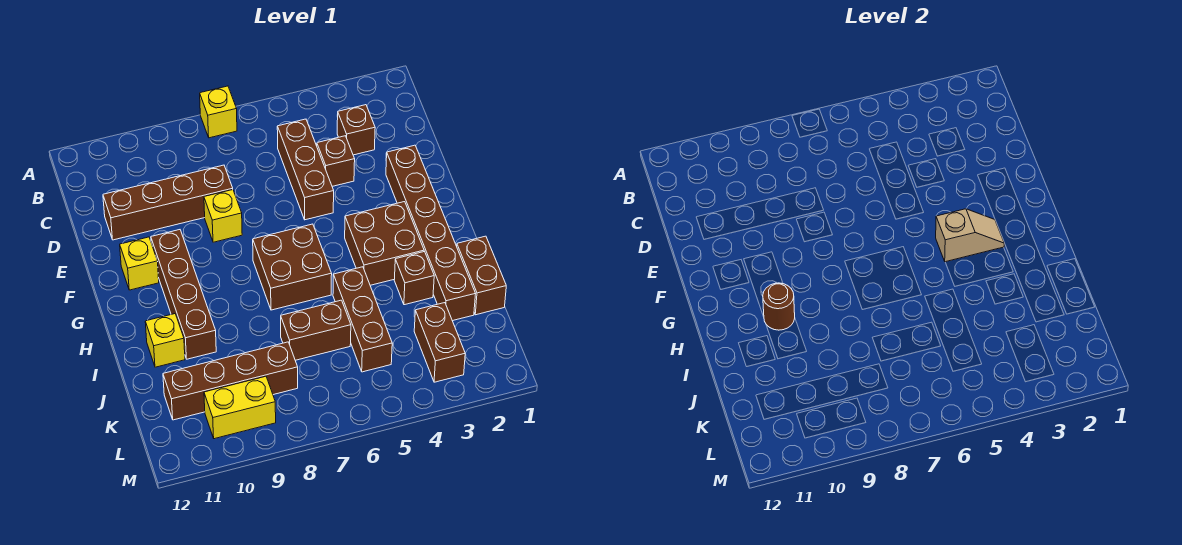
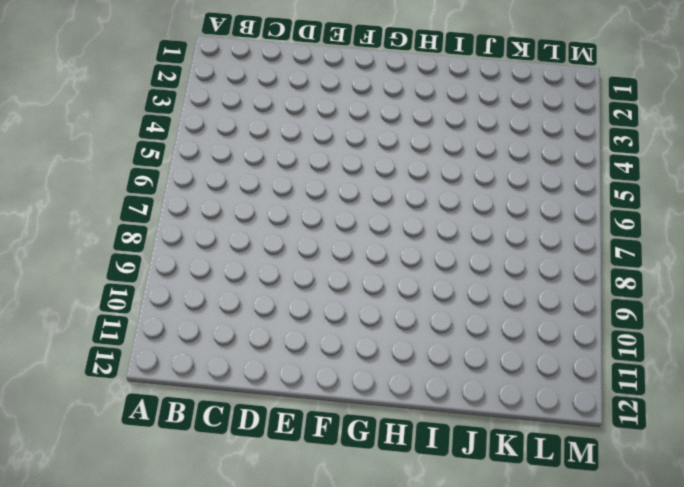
none -> yellow 1x1 brick [200,86,237,138]
none -> brown 1x1 brick [337,105,375,155]
none -> brown 1x3 brick [277,119,334,220]

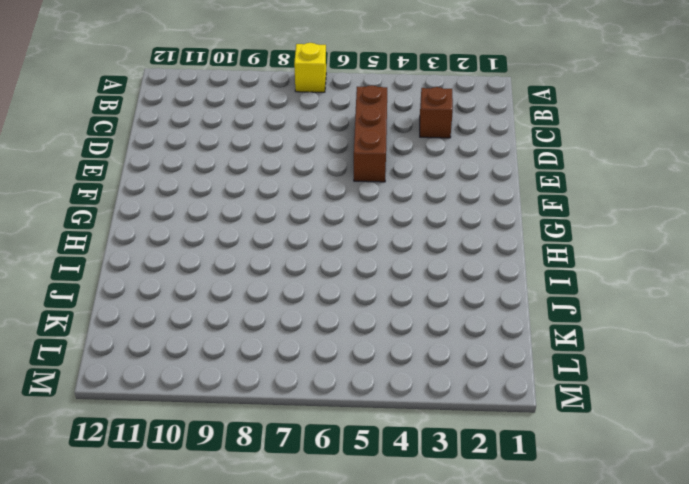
none -> brown 1x1 brick [317,136,355,186]
none -> brown 1x4 brick [103,165,233,240]
none -> brown 1x6 brick [386,145,475,321]

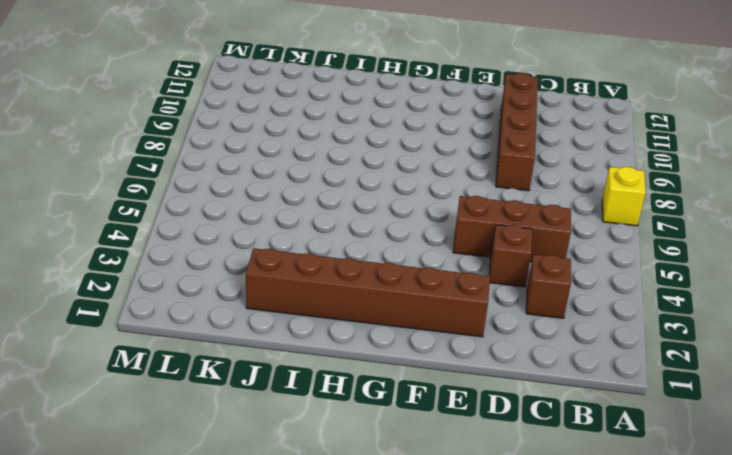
none -> yellow 1x1 brick [204,190,242,242]
none -> brown 1x4 brick [151,230,216,359]
none -> yellow 1x1 brick [120,237,159,290]

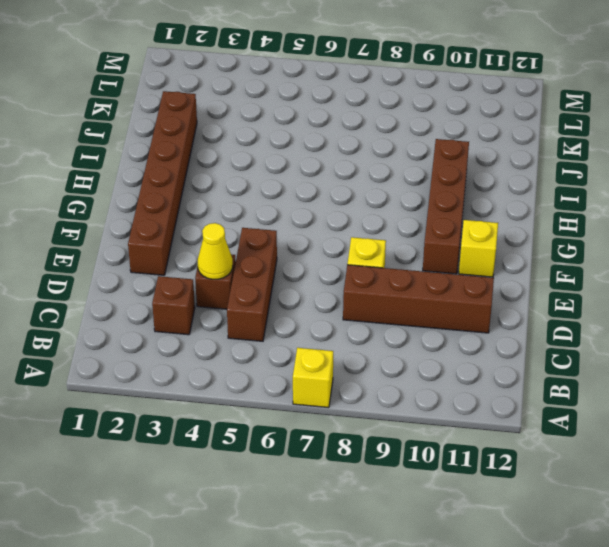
yellow 1x1 cone [198,223,233,279] -> none
none -> brown 2x2 brick [345,202,424,285]
none -> brown 2x2 brick [253,224,332,310]
none -> brown 1x2 brick [457,236,506,315]

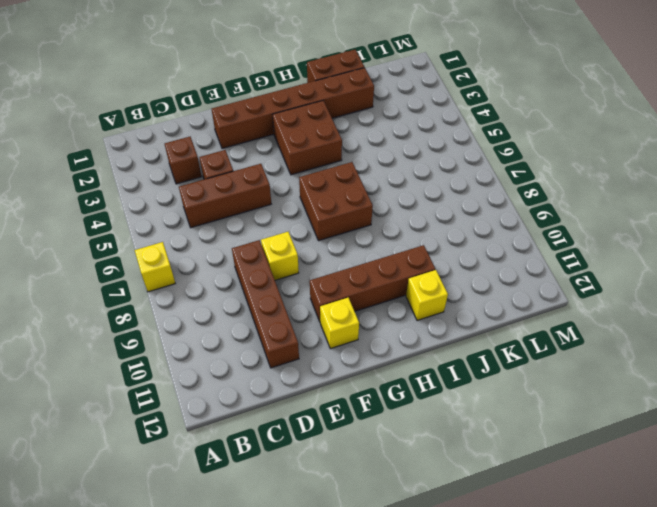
none -> brown 1x1 brick [394,251,434,305]
none -> brown 1x3 brick [333,267,392,372]
none -> brown 1x2 brick [281,300,351,360]

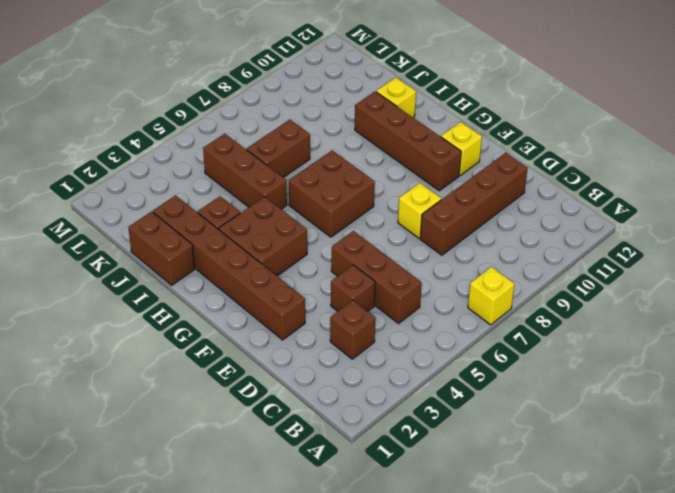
none -> brown 1x2 brick [414,303,465,382]
none -> brown 1x4 brick [163,342,298,420]
none -> yellow 1x2 brick [204,376,276,439]

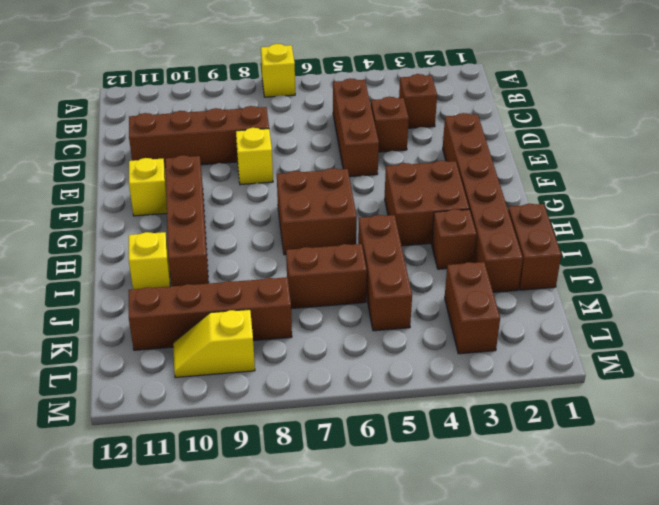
yellow 1x2 slope [173,309,255,378] -> yellow 1x2 brick [204,376,276,439]
none -> tan 1x2 slope [936,209,1004,262]
none -> brown 1x1 round brick [763,283,795,330]

